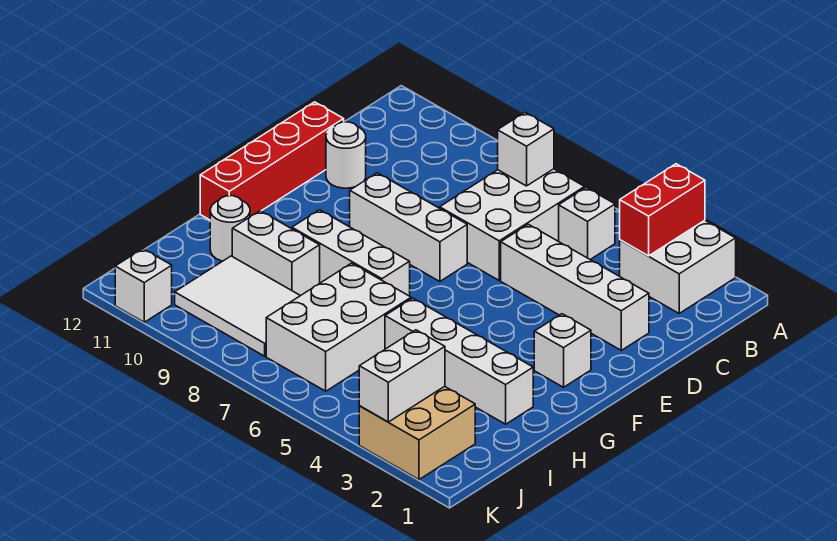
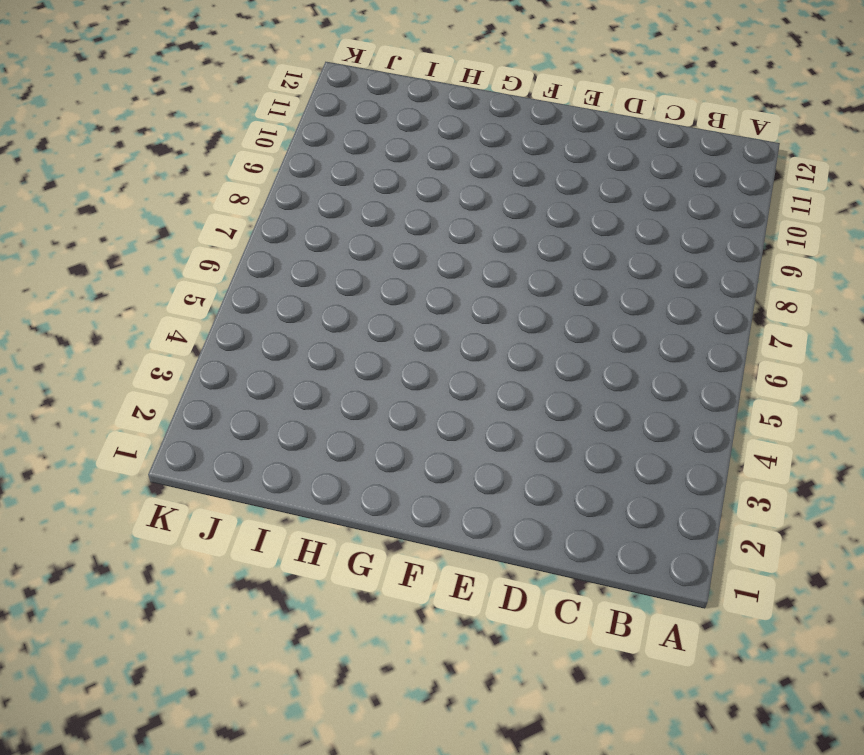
none -> white 2x2 brick [620,220,736,313]
none -> white 1x1 brick [559,188,615,259]
none -> white 2x3 brick [440,169,585,280]

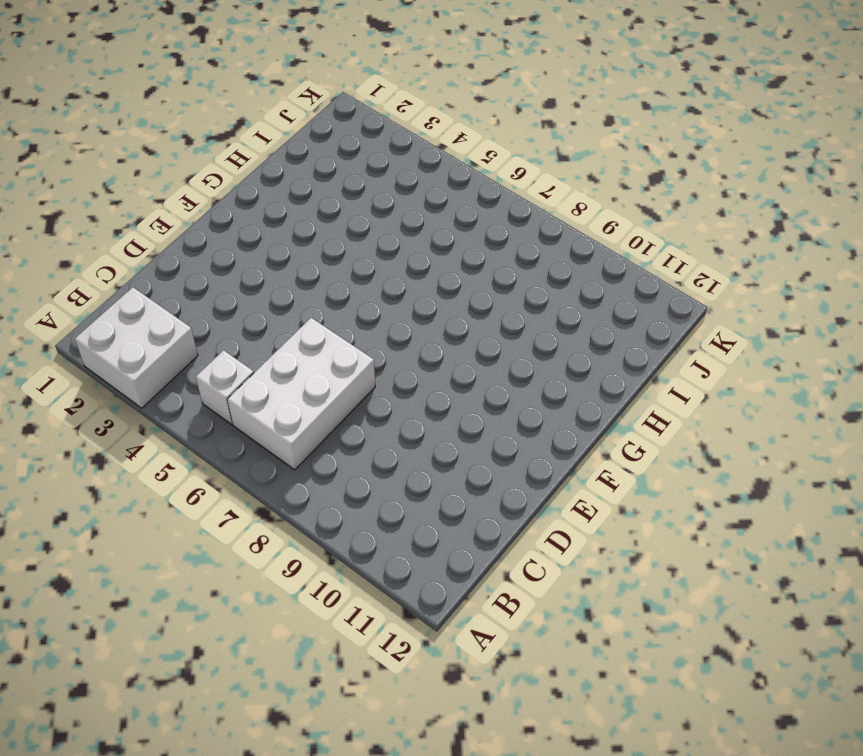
none -> white 1x4 brick [501,224,649,350]
none -> white 1x1 round brick [326,122,366,188]
none -> red 1x4 brick [200,102,344,220]

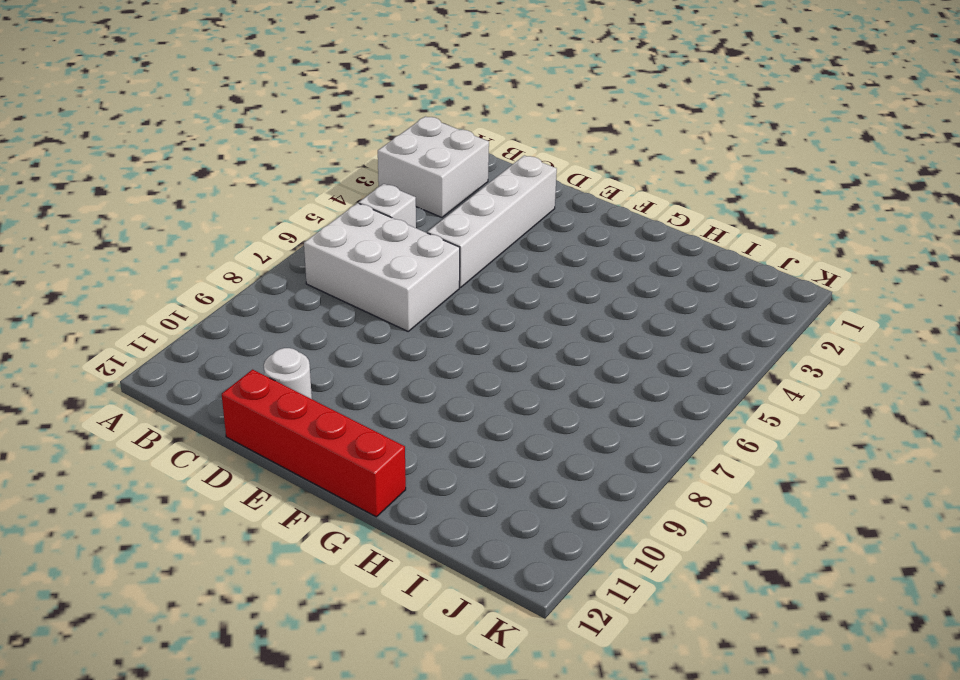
none -> white 1x3 brick [350,173,467,282]
none -> white 1x1 brick [534,314,591,387]
none -> white 1x3 brick [292,210,410,296]

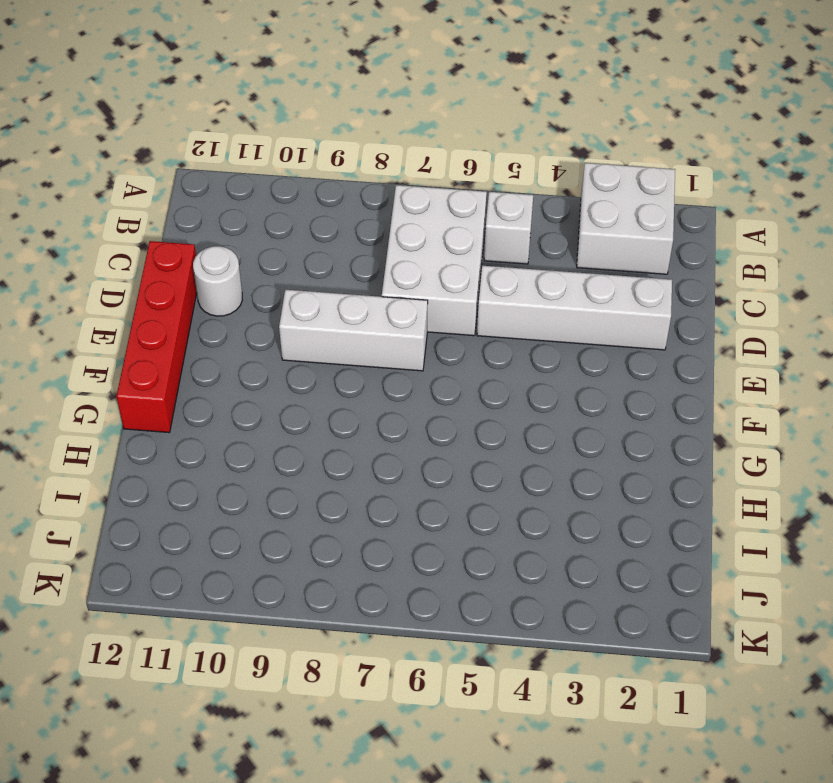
none -> white 1x1 brick [534,314,591,387]
none -> white 1x3 brick [292,210,410,296]
none -> white 1x4 brick [385,298,533,424]

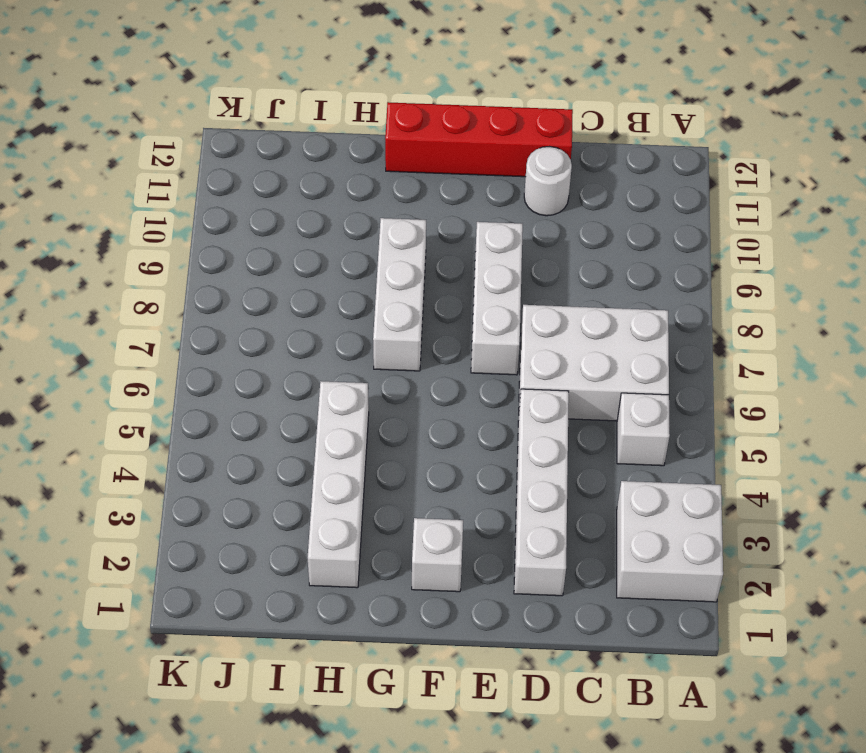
none -> white 2x3 brick [266,263,411,391]
none -> white 1x2 brick [232,211,320,296]
none -> white 1x1 round brick [210,196,250,261]

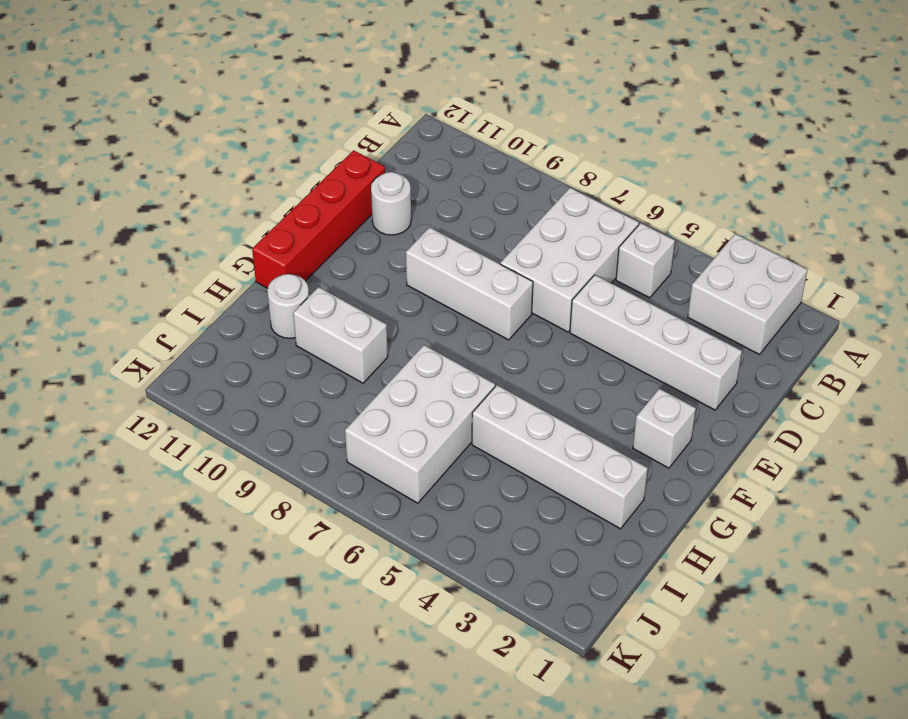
none -> white 1x3 brick [292,210,410,296]
none -> white 2x3 tile [175,256,300,356]
none -> tan 2x2 brick [359,386,475,480]

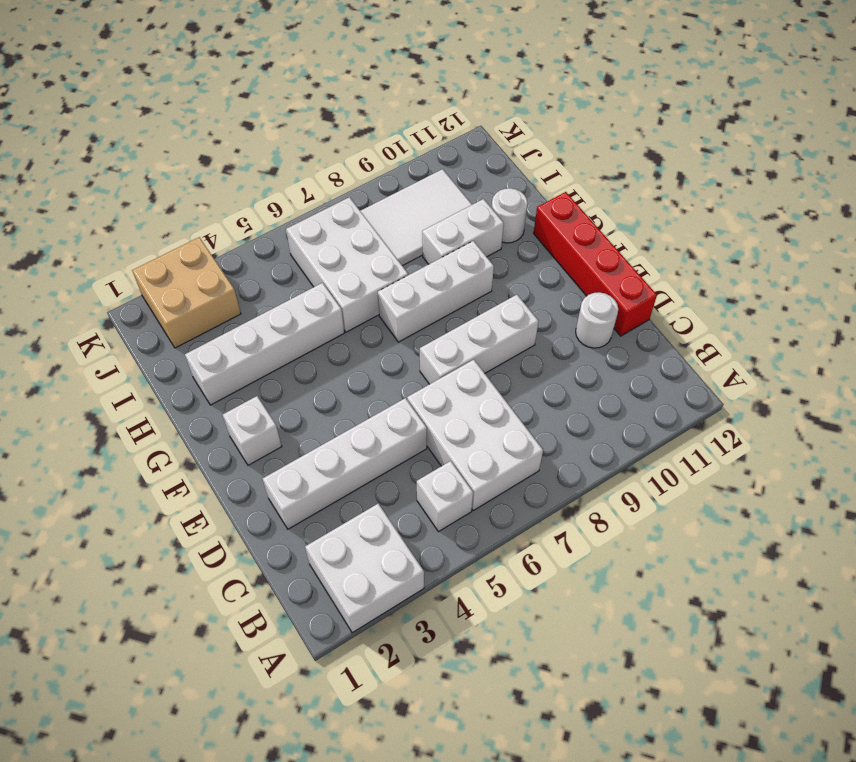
none -> white 1x1 brick [115,249,172,322]
none -> red 1x2 brick [620,164,705,256]
none -> white 1x1 brick [498,112,554,186]

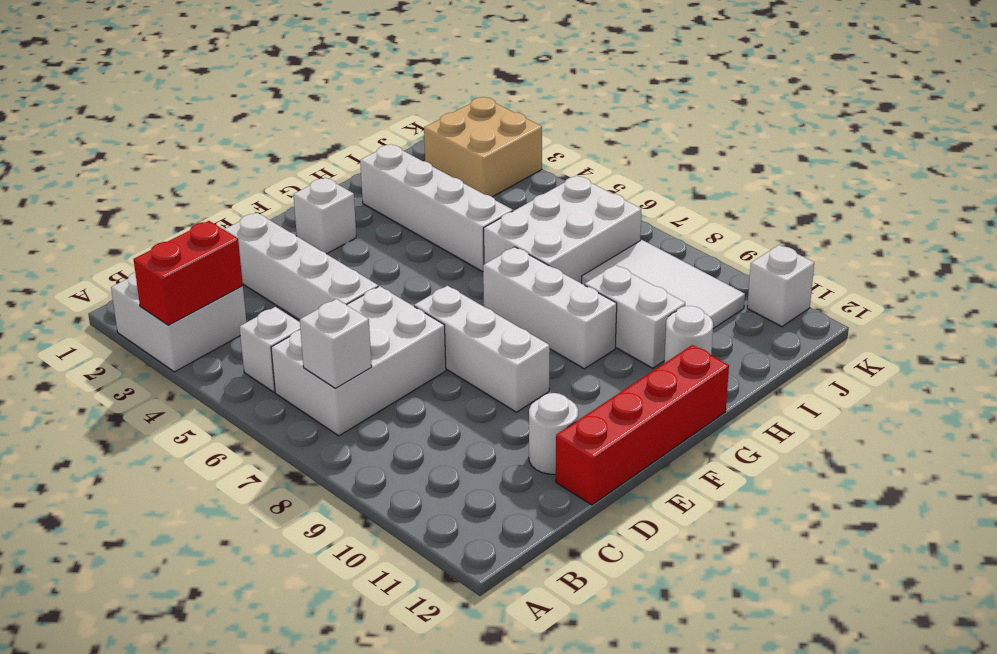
none -> white 1x2 brick [359,330,445,422]

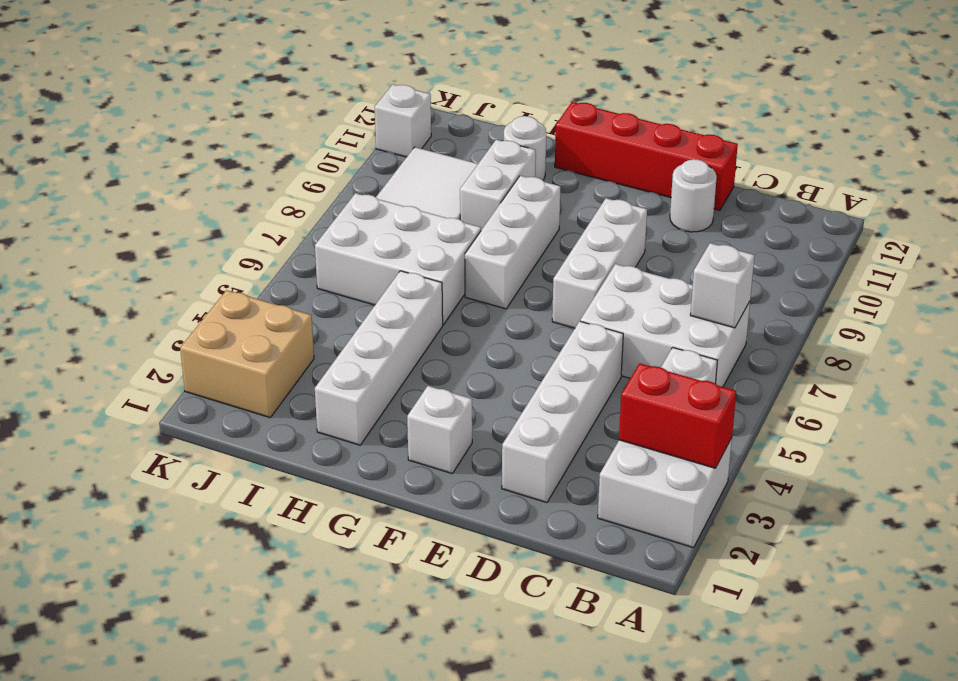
none -> white 1x2 brick [359,330,445,422]

